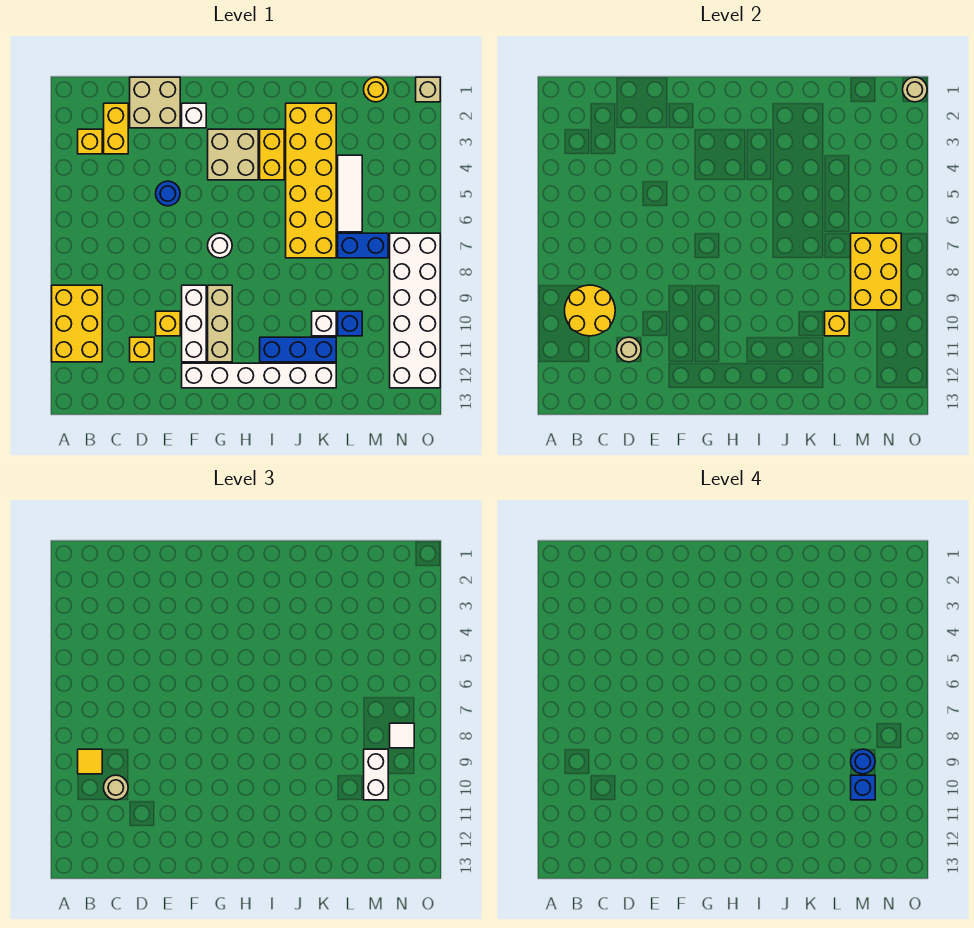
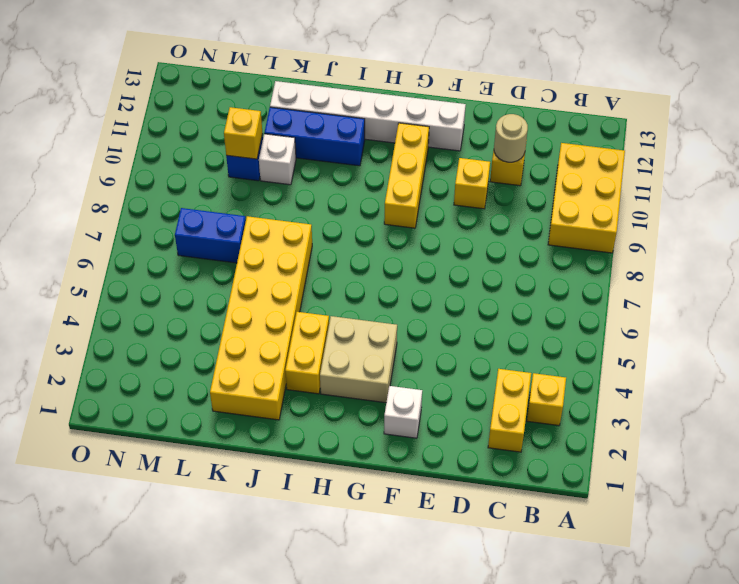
yellow 1x3 brick [384,123,429,228] -> tan 1x3 brick [208,285,232,362]
none -> tan 2x2 brick [130,77,180,128]
none -> blue 1x1 round brick [156,181,180,206]
none -> white 1x3 brick [182,285,206,362]
none -> white 1x1 round brick [208,233,232,258]

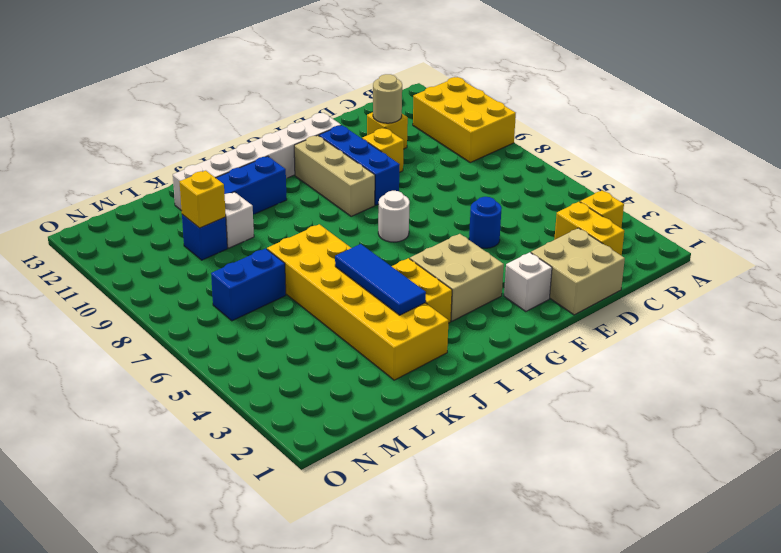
blue 1x3 brick [319,125,400,205] -> white 1x3 brick [182,285,206,362]
blue 1x3 tile [335,244,426,315] -> none
none -> white 1x3 tile [338,155,362,232]
none -> yellow 1x1 round brick [364,77,388,102]
none -> white 2x6 brick [390,233,440,388]
none -> tan 1x1 brick [416,77,440,102]

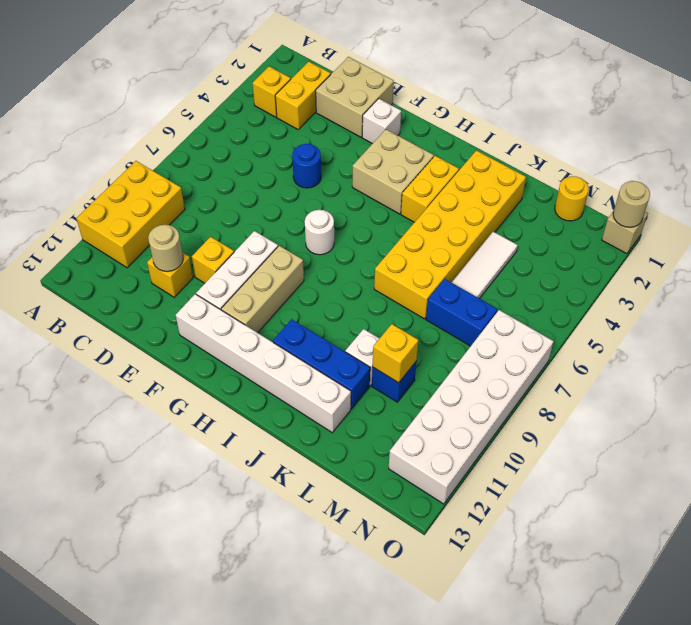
none -> yellow 2x2 round brick [565,285,615,336]
none -> yellow 2x3 brick [851,233,901,310]
none -> yellow 1x1 tile [78,749,102,774]
none -> tan 1x1 round brick [104,775,128,800]

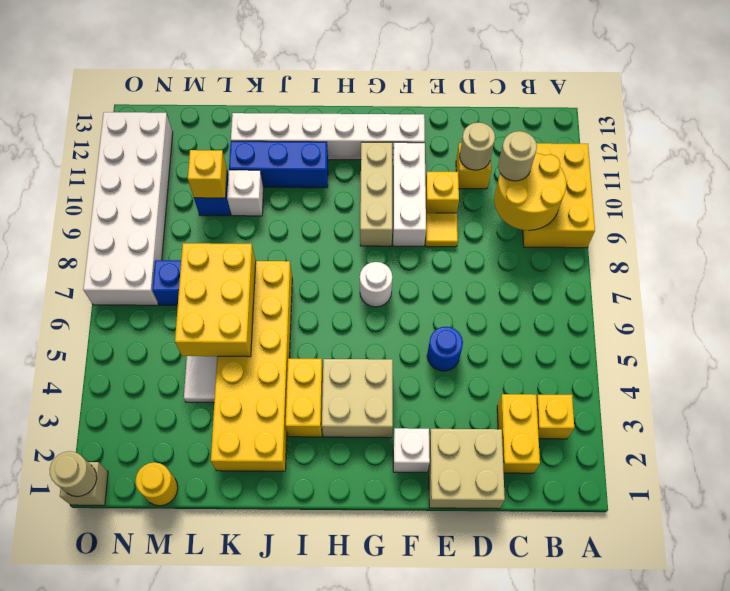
yellow 1x1 tile [426,213,458,247] -> yellow 1x1 tile moved to [78,749,102,774]
yellow 2x3 brick [175,243,256,357] -> yellow 2x3 brick moved to [851,233,901,310]
none -> white 1x2 brick [364,749,388,800]
none -> white 1x1 tile [390,723,414,748]
none -> blue 1x1 round brick [851,749,875,774]
none -> blue 1x1 brick [851,775,875,800]

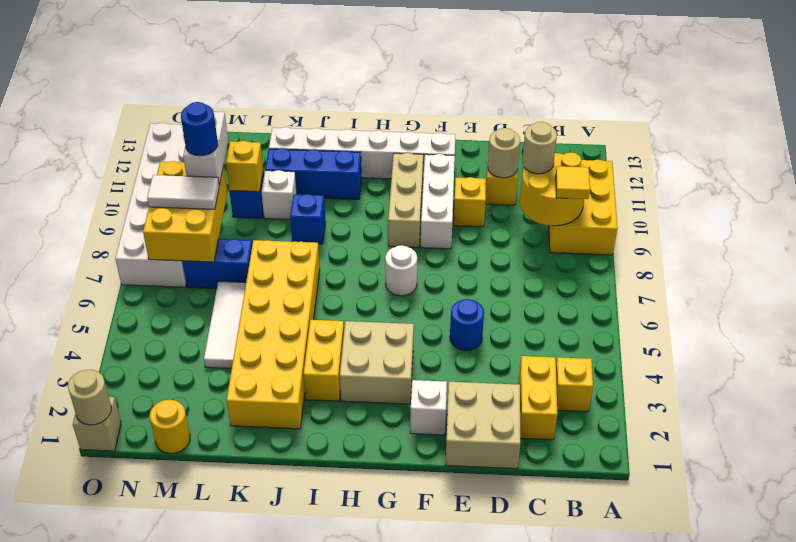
blue 1x1 brick [290,194,325,244] -> blue 1x1 brick moved to [851,775,875,800]
white 1x2 tile [147,175,219,209] -> white 1x1 tile [390,723,414,748]

